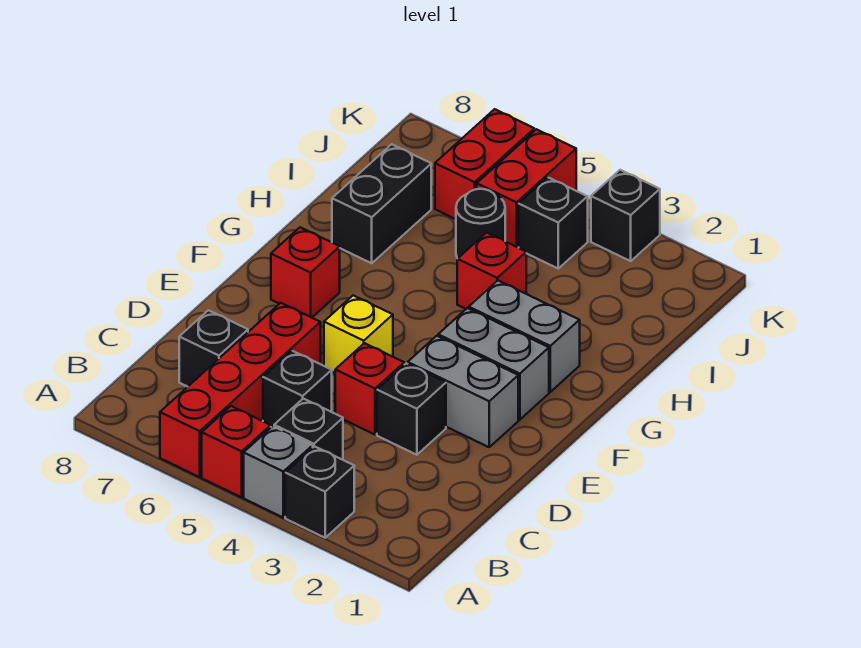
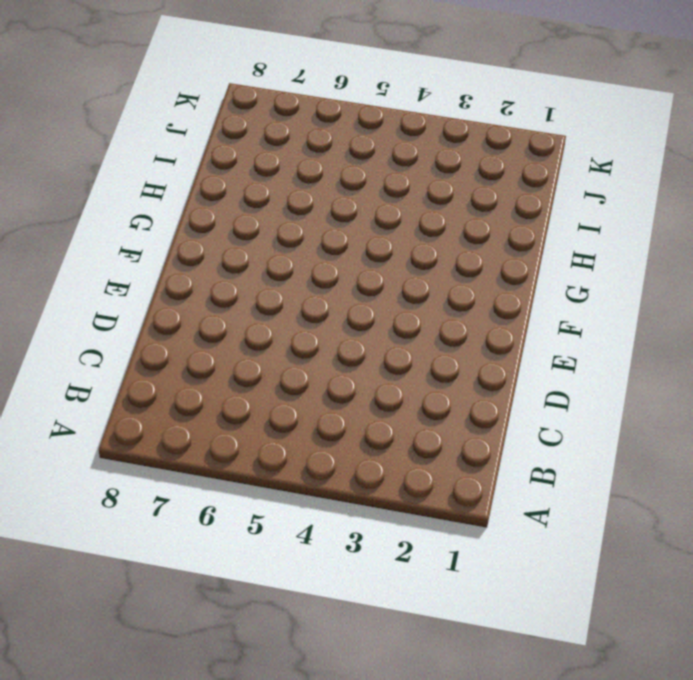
none -> black 1x1 brick [285,446,354,538]
none -> grey 1x1 brick [244,426,313,517]
none -> red 1x1 brick [202,406,271,497]

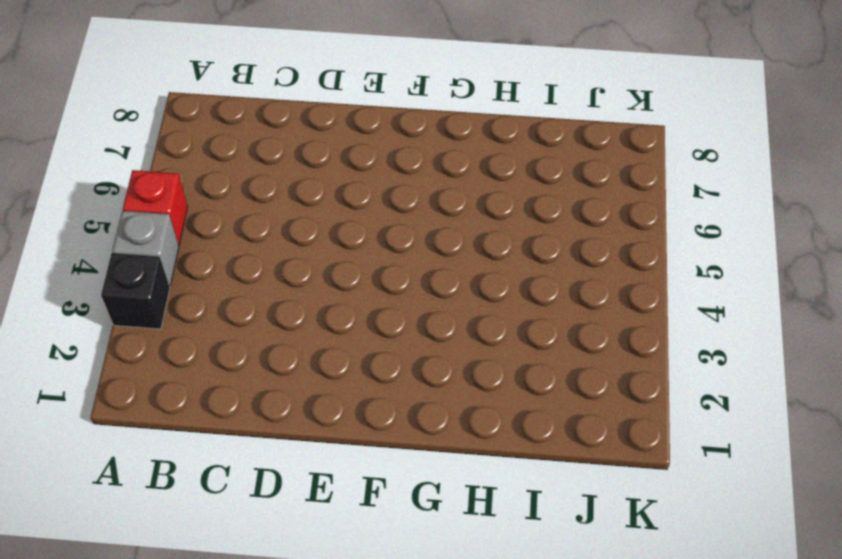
none -> red 1x4 brick [160,303,321,477]
none -> black 1x1 brick [274,399,343,460]
none -> black 1x1 brick [263,351,332,427]

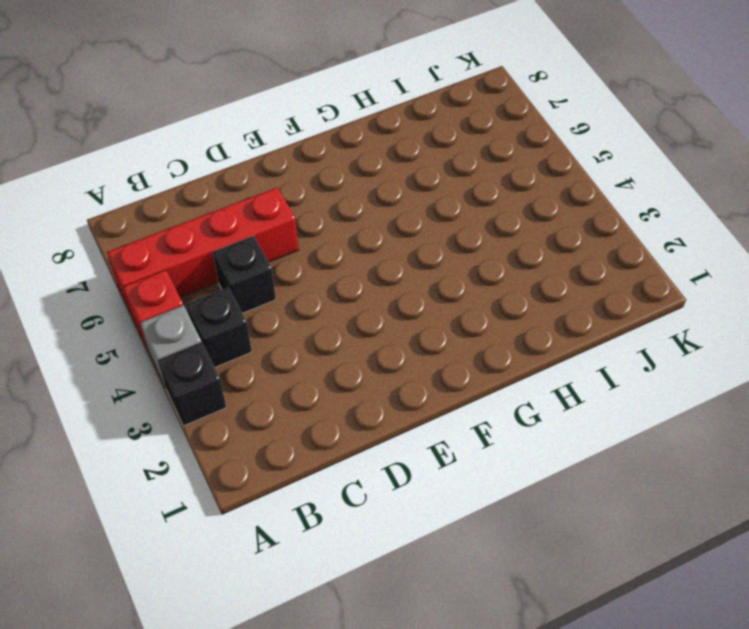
none -> black 1x1 brick [179,310,248,387]
none -> black 1x1 brick [377,363,446,455]
none -> red 1x1 brick [335,343,404,435]

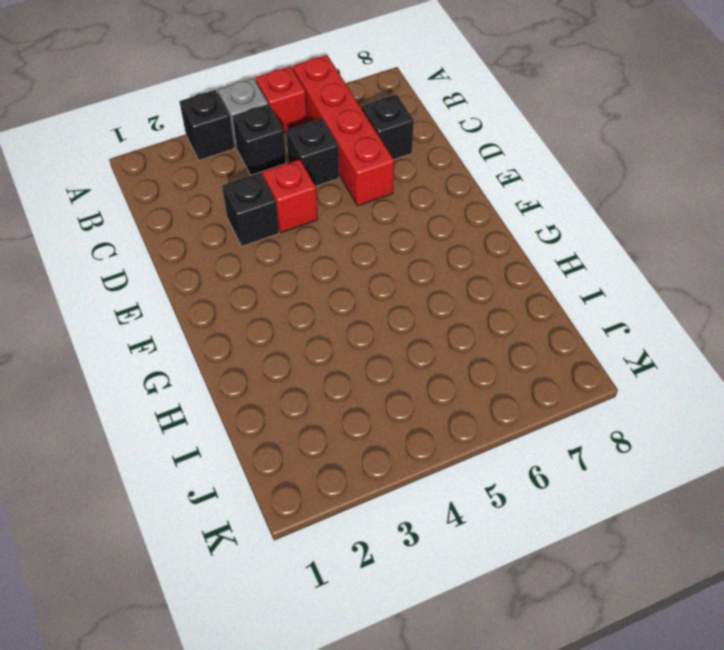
none -> grey 1x2 brick [408,336,518,447]
none -> yellow 1x1 brick [324,295,393,373]
none -> grey 1x2 brick [438,308,549,420]

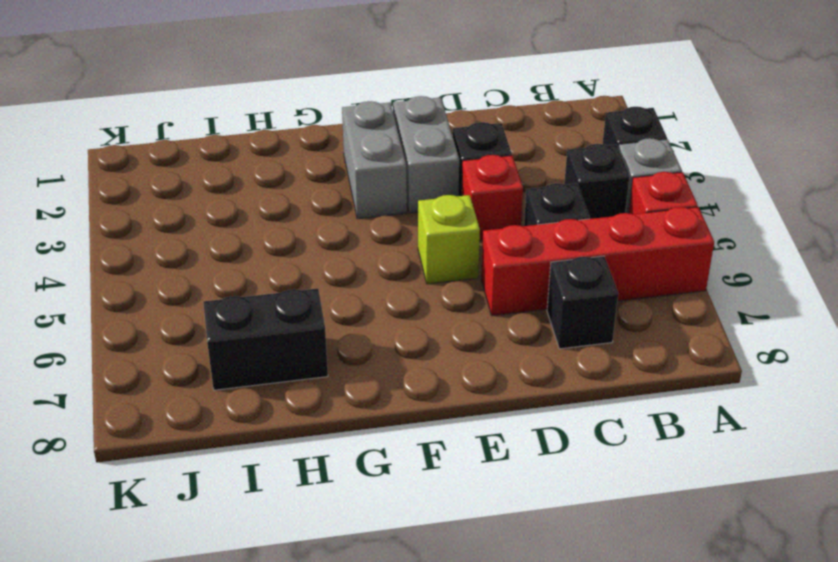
lime 1x1 brick [418,195,480,284] -> yellow 1x1 brick [324,295,393,373]
none -> red 1x1 brick [271,227,340,318]
none -> grey 1x2 brick [469,281,580,392]
none -> red 1x1 brick [457,233,526,309]

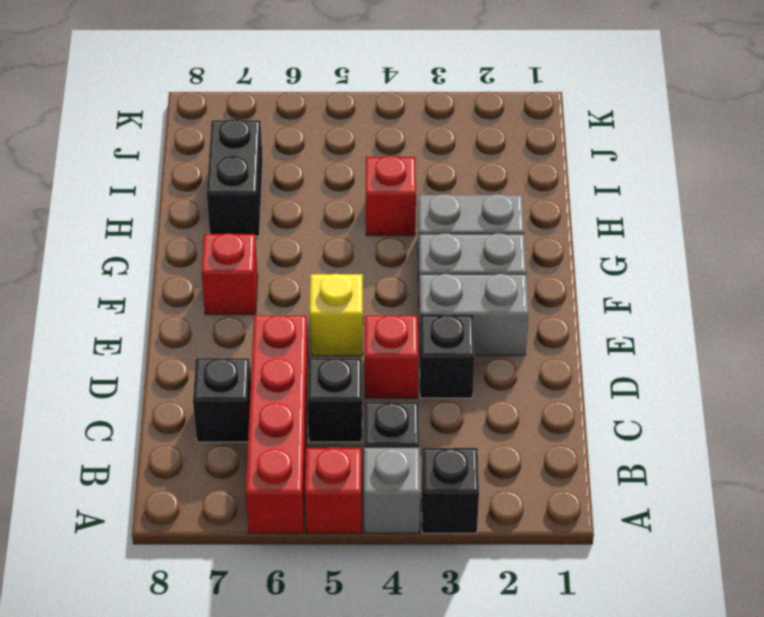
none -> black 1x1 round brick [456,189,505,259]
none -> black 1x1 brick [519,177,588,268]
none -> red 1x2 brick [477,129,576,247]

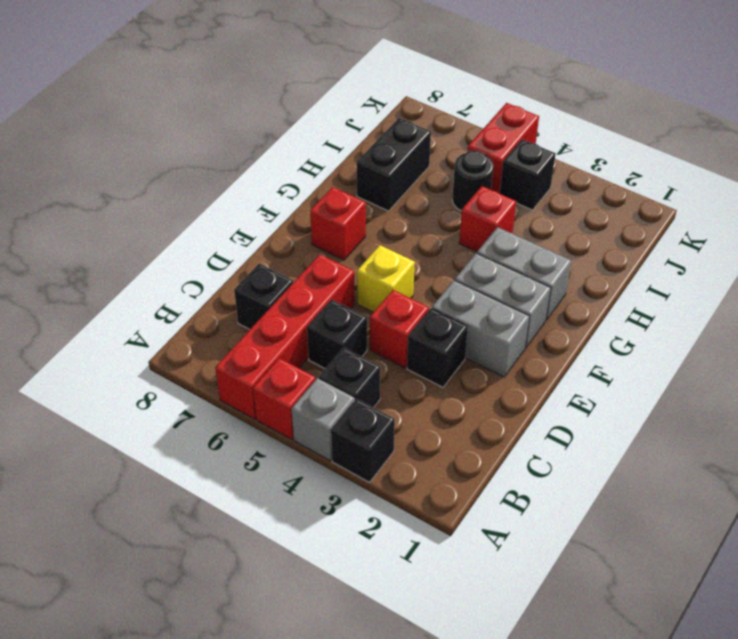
none -> red 1x2 brick [435,109,534,219]
none -> black 1x1 brick [591,170,660,261]

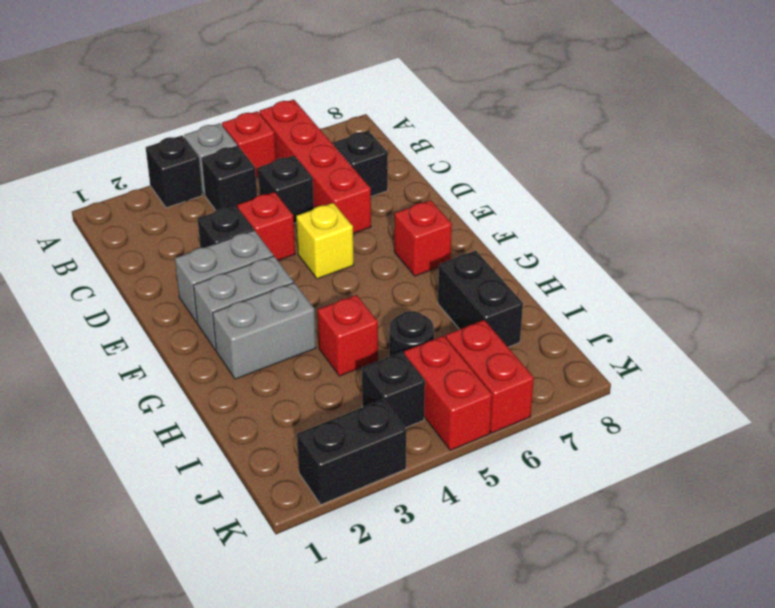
black 1x2 brick [297,399,406,505] -> black 1x1 brick [591,170,660,261]

